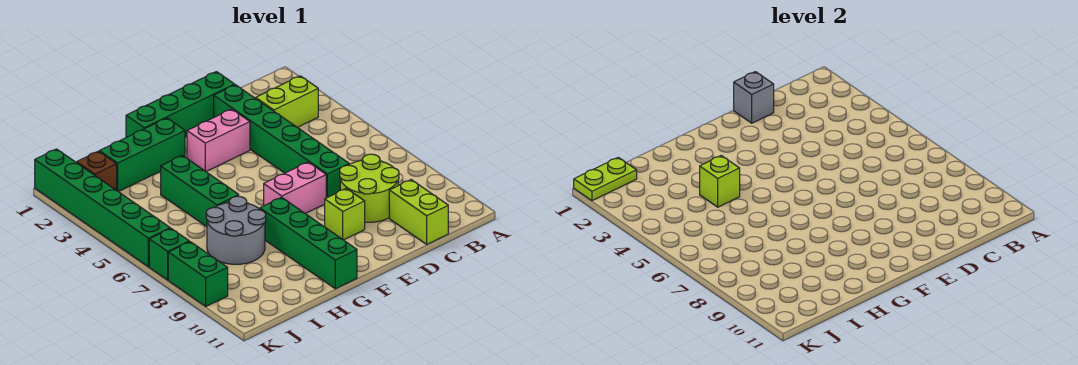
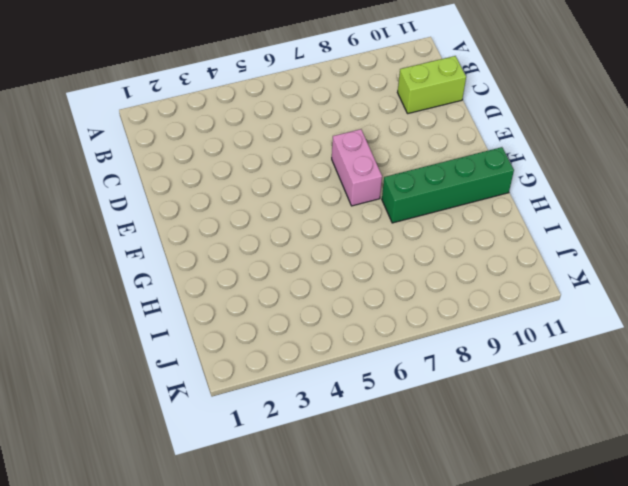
none -> lime 1x2 brick [256,76,318,127]
none -> lime 2x2 round brick [340,154,399,222]
none -> green 1x4 brick [126,72,235,137]

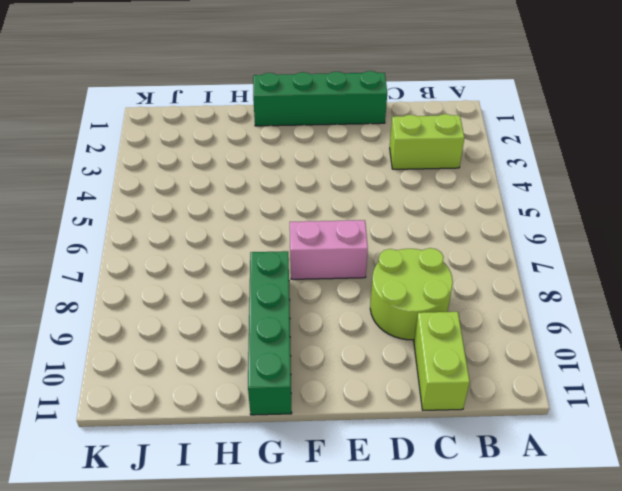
none -> green 1x6 brick [214,85,349,198]
none -> pink 1x2 brick [187,109,250,172]
none -> lime 1x1 brick [325,188,365,240]

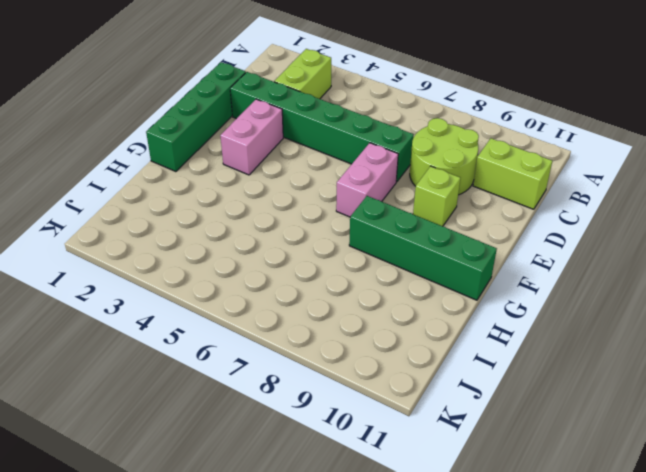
none -> green 1x3 brick [100,118,185,192]
none -> green 1x3 brick [161,156,239,227]
none -> grey 2x2 round brick [206,196,266,264]

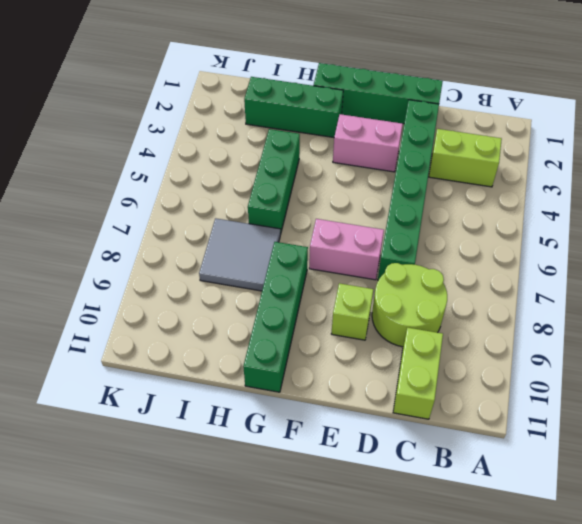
grey 2x2 tile [199,218,280,291] -> grey 2x2 round brick [206,196,266,264]
none -> brown 1x1 brick [77,151,117,190]
none -> green 1x6 brick [35,149,170,267]
none -> green 1x1 brick [149,228,189,280]

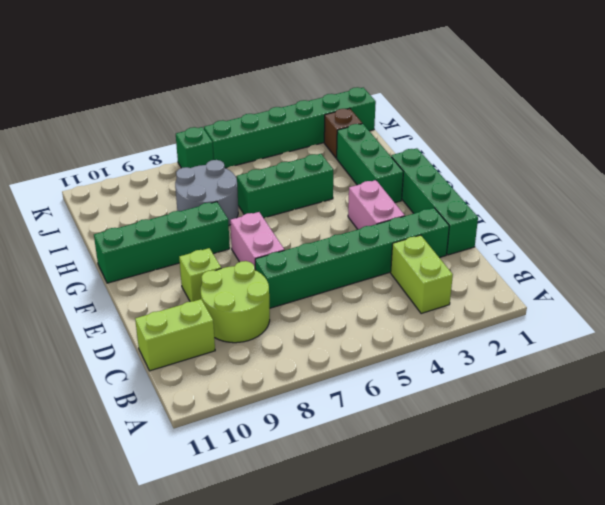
none -> green 1x2 brick [168,242,228,306]
none -> grey 1x1 brick [734,72,774,123]
none -> lime 1x1 brick [700,156,740,207]

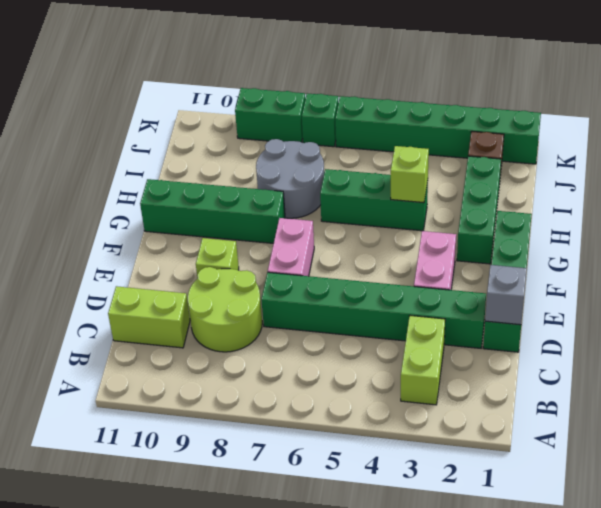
none -> lime 1x2 plate [574,157,637,201]

